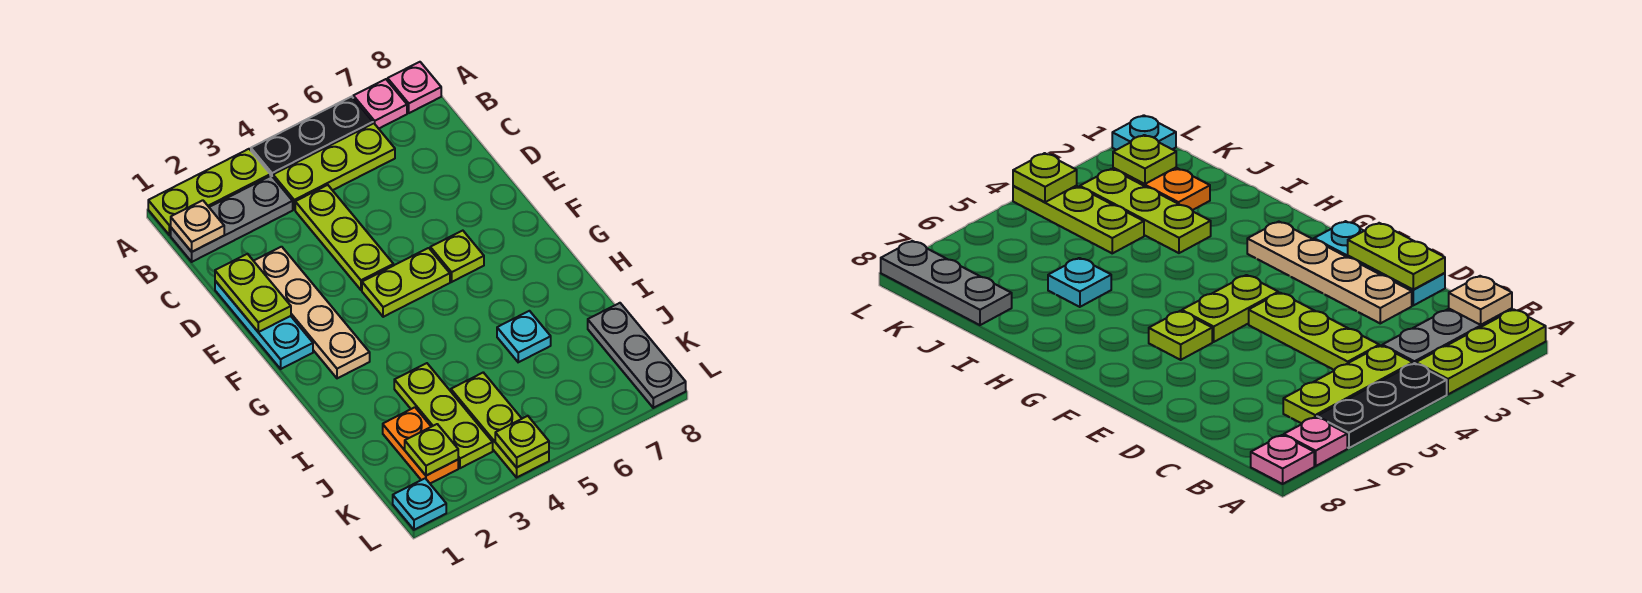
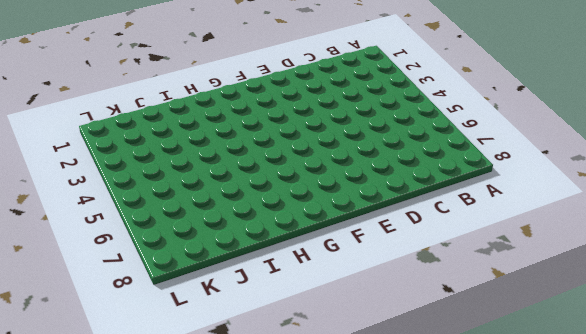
none -> lime 1x3 plate [148,149,270,235]
none -> black 1x3 plate [251,97,373,177]
none -> pink 1x1 plate [353,79,407,129]

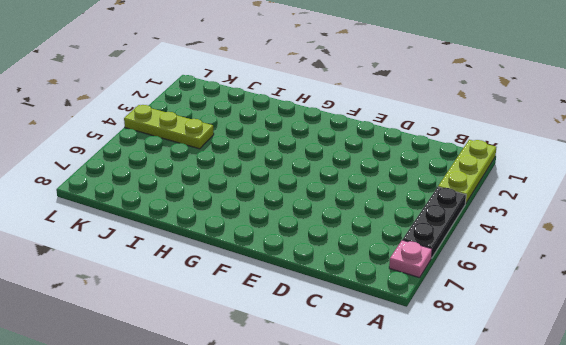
none -> pink 1x1 plate [388,62,441,113]
none -> grey 1x3 plate [171,176,293,262]
none -> lime 1x3 plate [273,123,395,210]

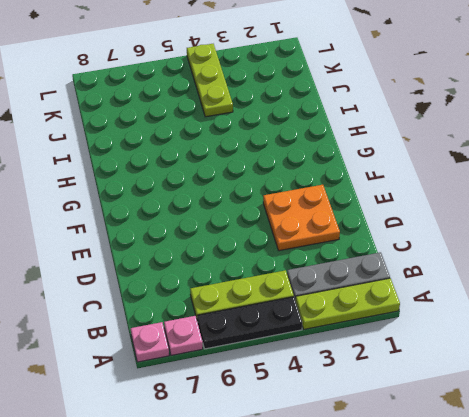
orange 2x2 plate [263,185,340,251] -> tan 1x4 plate [254,247,370,378]
none -> lime 1x3 plate [295,185,393,290]
none -> cyan 1x3 plate [215,281,313,369]
none -> lime 1x2 plate [362,248,450,317]

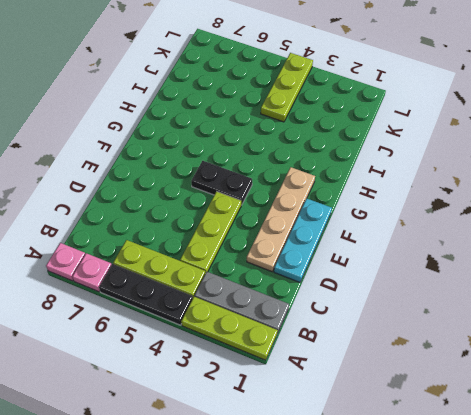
black 1x2 plate [191,161,252,205] -> lime 1x2 plate [362,248,450,317]
none -> lime 1x1 plate [430,231,484,282]
none -> lime 1x3 plate [394,363,493,468]
none -> cyan 1x1 plate [497,311,551,362]

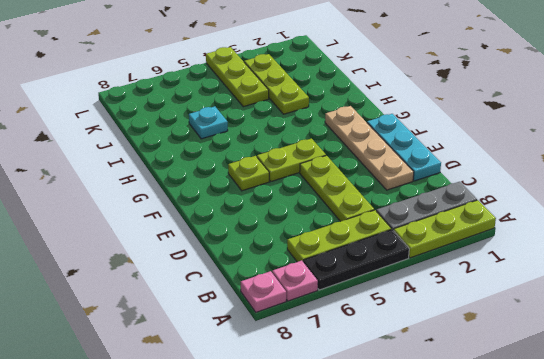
none -> orange 1x2 plate [383,407,458,483]
none -> grey 1x3 plate [588,303,686,408]
none -> cyan 1x1 plate [393,478,446,530]

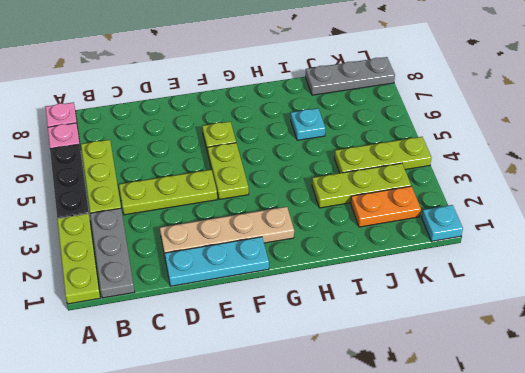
none -> tan 1x1 plate [171,200,224,252]
none -> lime 1x2 plate [215,254,291,332]
none -> lime 1x1 plate [405,424,458,476]

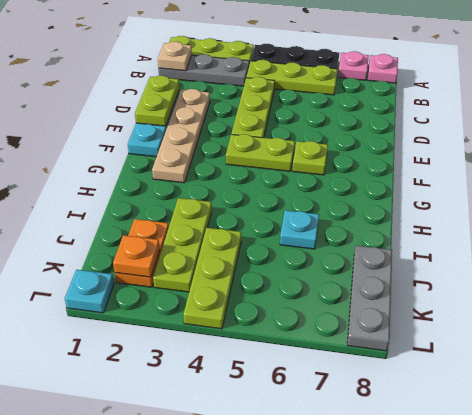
orange 1x1 plate [113,235,160,277] -> lime 1x1 plate [405,424,458,476]
none -> lime 1x1 plate [495,416,549,468]

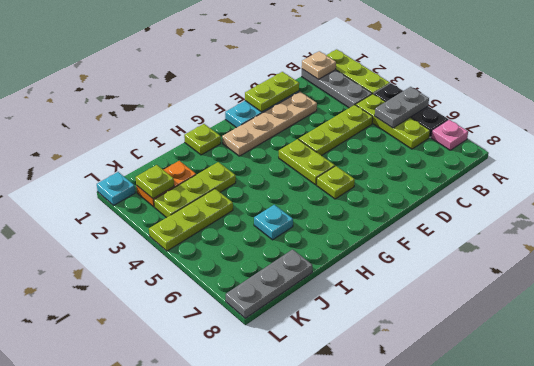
grey 1x2 plate [375,87,429,128] -> none
lime 1x1 plate [184,124,221,155] -> lime 1x1 plate moved to [495,416,549,468]
none -> pink 1x1 plate [388,62,441,113]

